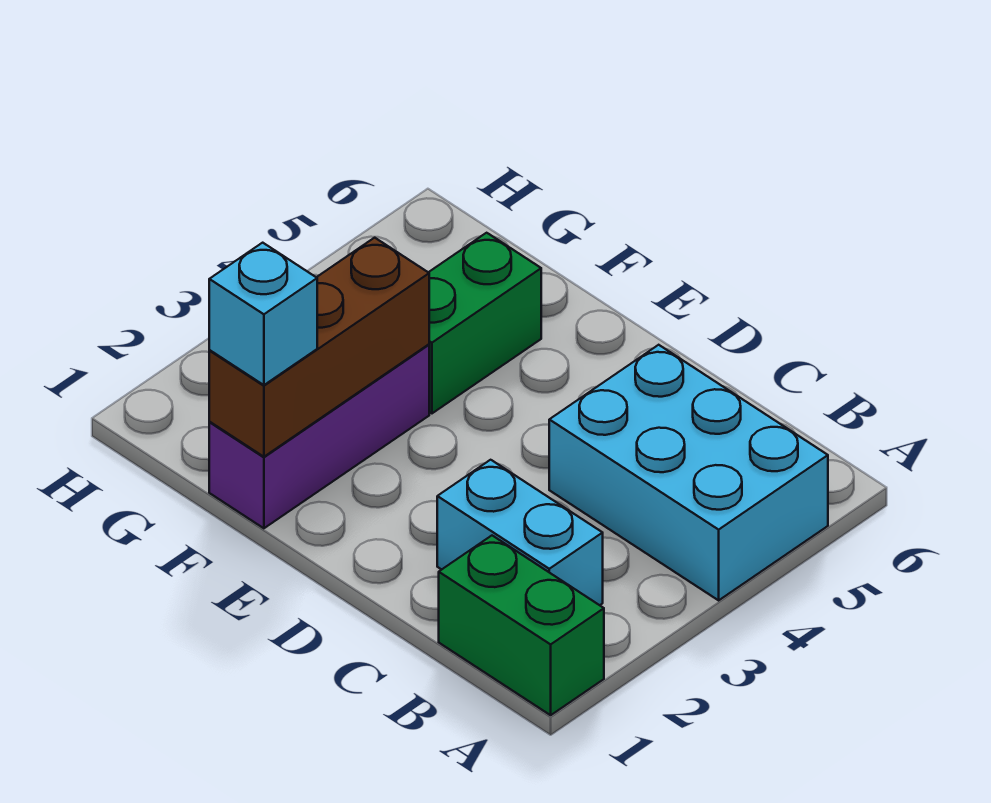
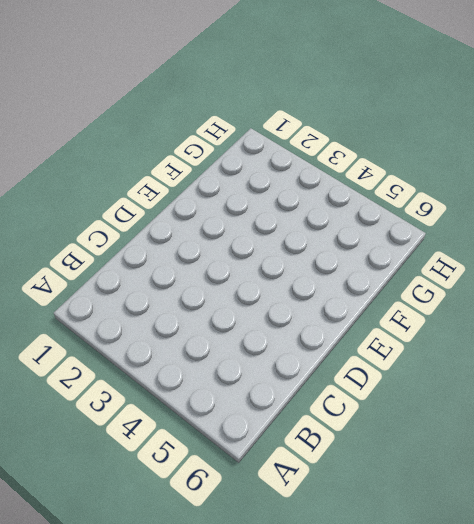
none -> green 1x2 brick [439,536,604,715]
none -> cyan 2x3 brick [549,345,828,600]

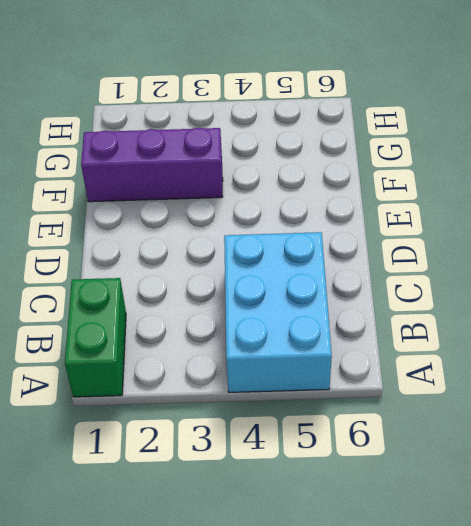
none -> cyan 1x2 brick [437,460,603,605]
none -> green 1x2 brick [429,233,541,413]

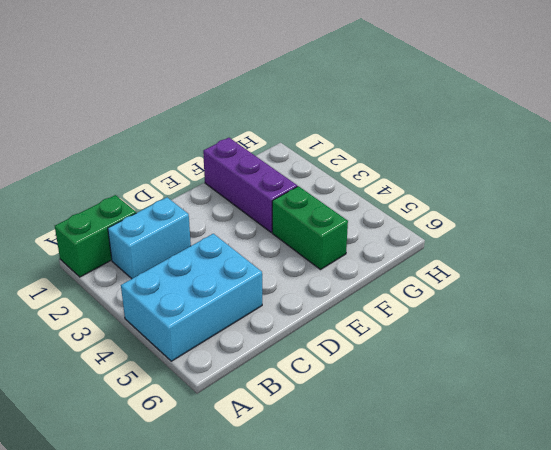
none -> brown 1x3 brick [209,238,429,457]
none -> cyan 1x1 brick [209,243,317,385]

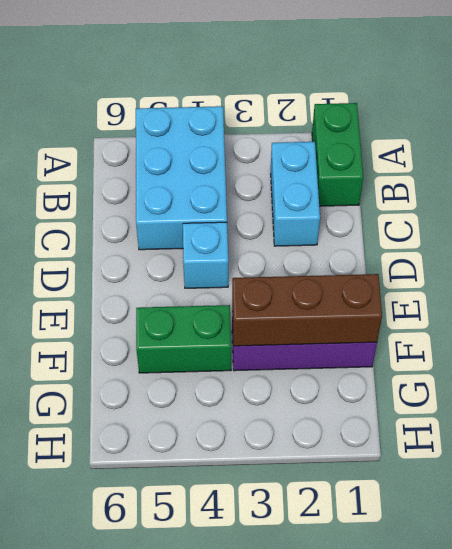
cyan 1x1 brick [183,222,228,288] -> cyan 1x1 brick moved to [209,243,317,385]

